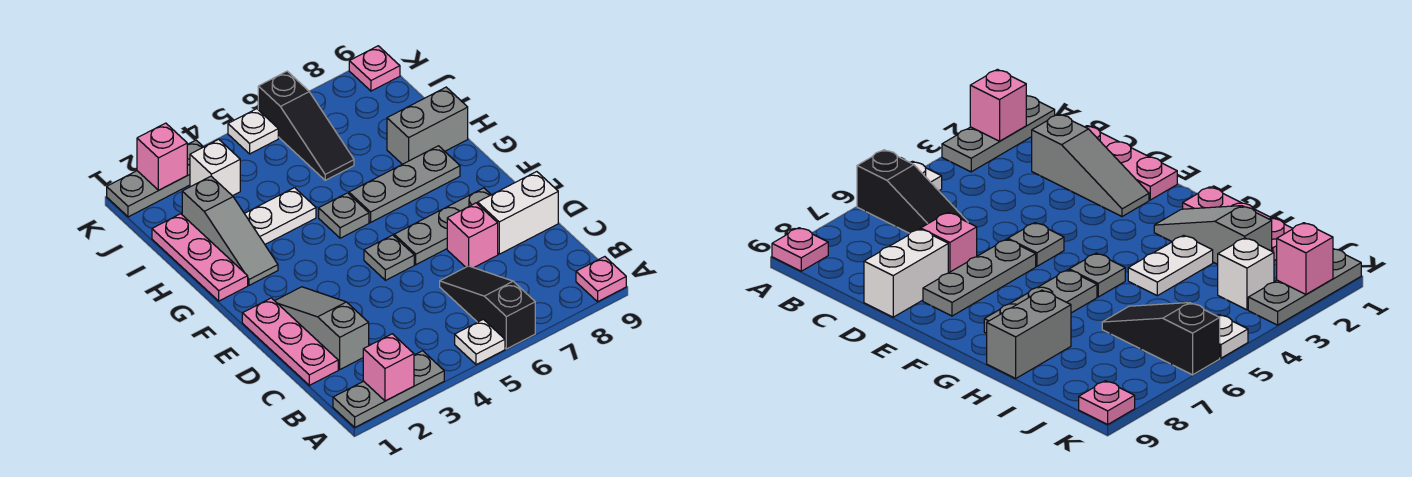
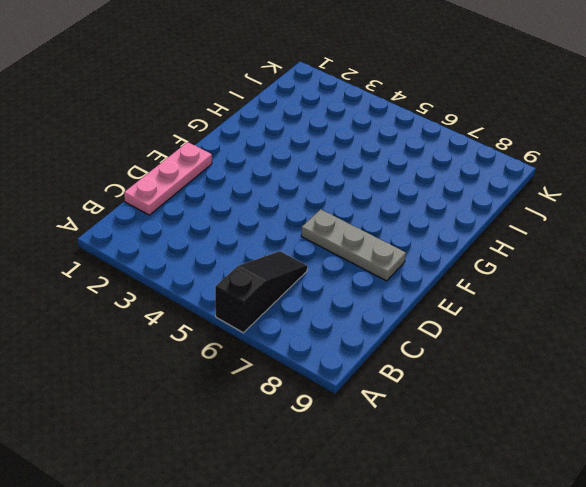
none -> grey 1x3 plate [333,351,444,427]
none -> white 1x1 plate [455,319,505,365]
none -> pink 1x1 plate [576,257,626,302]

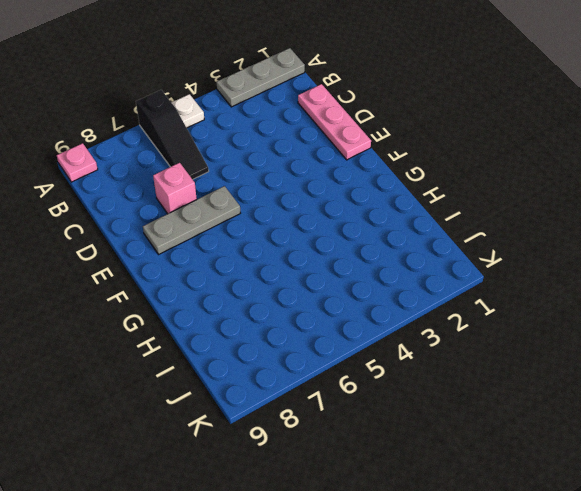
none -> grey 1x3 slope [275,287,369,369]
none -> white 1x2 brick [478,172,558,254]
none -> grey 1x1 plate [364,235,414,280]

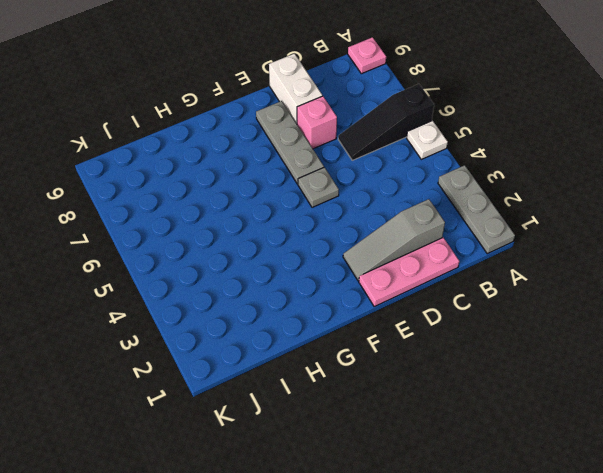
none -> pink 1x3 plate [152,214,248,301]
none -> grey 1x3 slope [182,176,278,285]
none -> grey 1x1 plate [319,193,369,238]

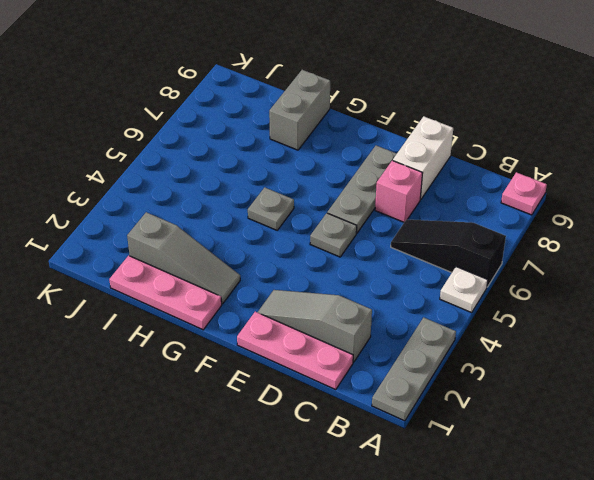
none -> grey 1x3 plate [349,146,460,222]
none -> white 1x2 plate [244,188,316,244]
none -> black 1x3 slope [258,71,354,180]

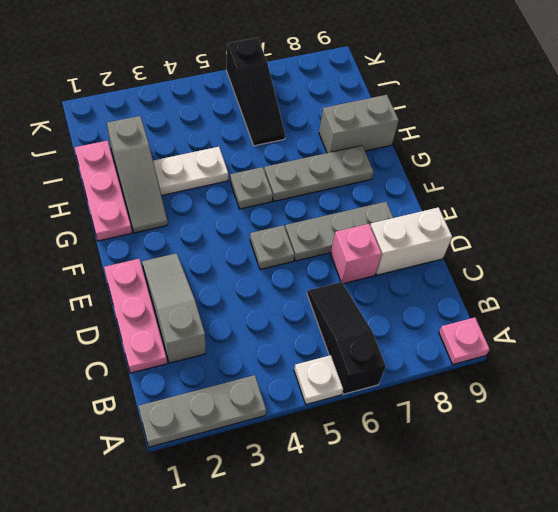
none -> white 1x1 brick [190,139,240,196]
none -> grey 1x3 plate [107,140,203,217]
none -> white 1x1 plate [228,109,278,154]

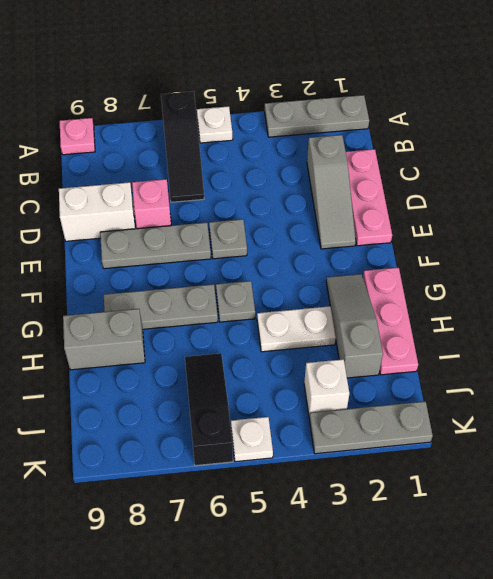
none -> pink 1x1 plate [349,46,400,91]
none -> pink 1x1 brick [363,334,414,401]
none -> pink 1x1 brick [137,123,187,190]

